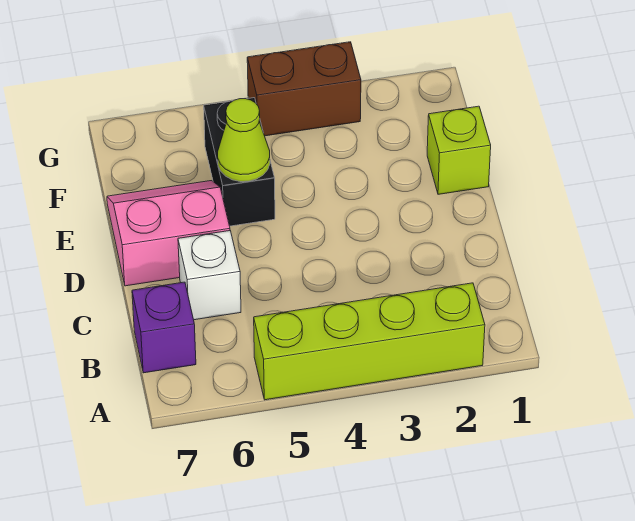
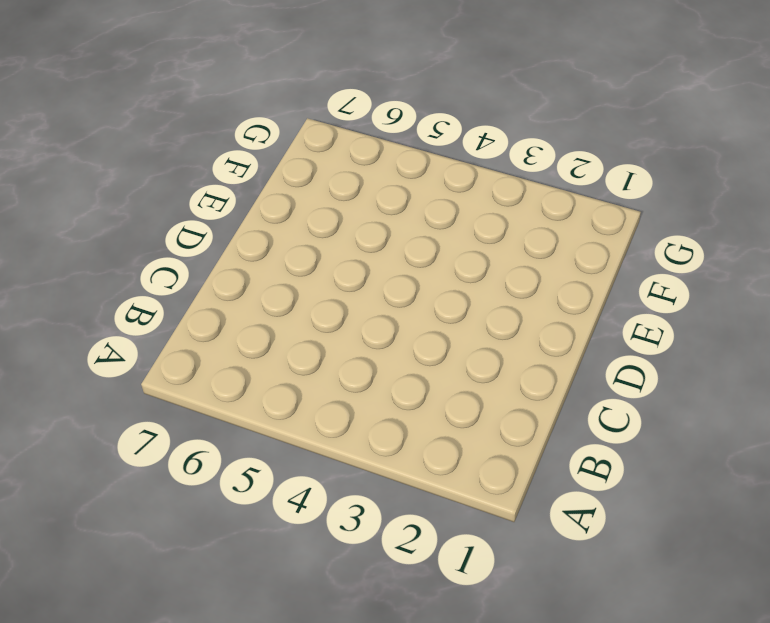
none -> lime 1x4 brick [254,283,485,400]
none -> purple 1x1 brick [132,282,196,373]

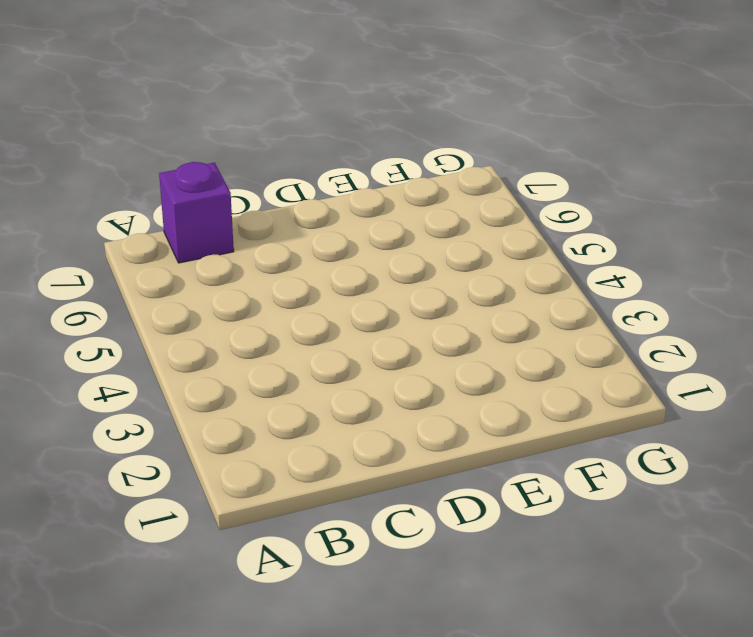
none -> lime 1x4 brick [254,283,485,400]
none -> white 1x1 brick [178,231,241,320]

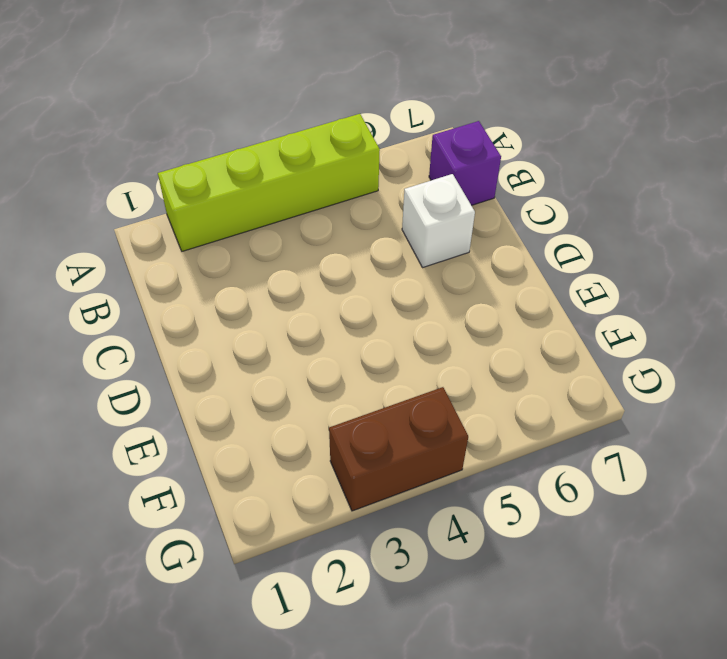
none -> pink 2x2 slope [107,181,230,286]
none -> lime 1x1 brick [427,106,491,194]

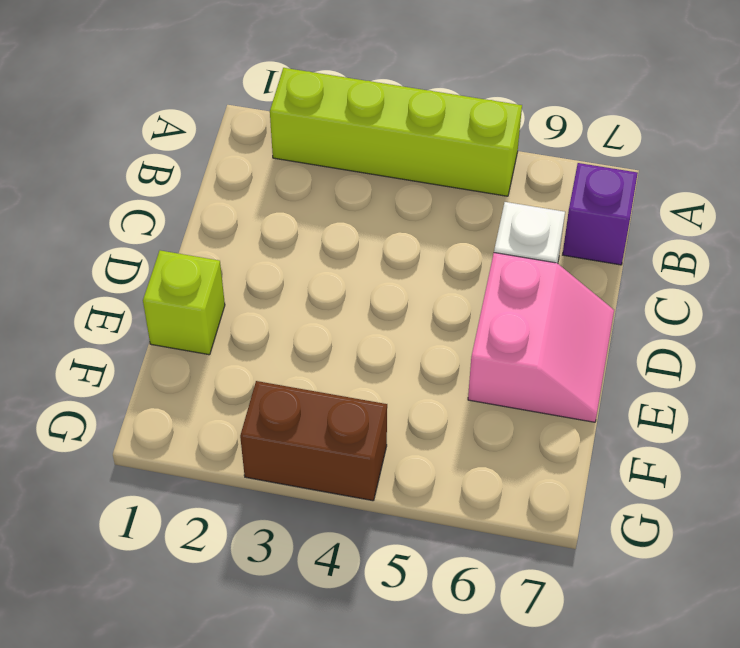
pink 2x2 slope [468,253,614,422] -> pink 2x2 slope turned to [107,181,230,286]
none -> black 1x2 brick [204,98,275,226]
none -> lime 1x1 cone [218,99,270,182]

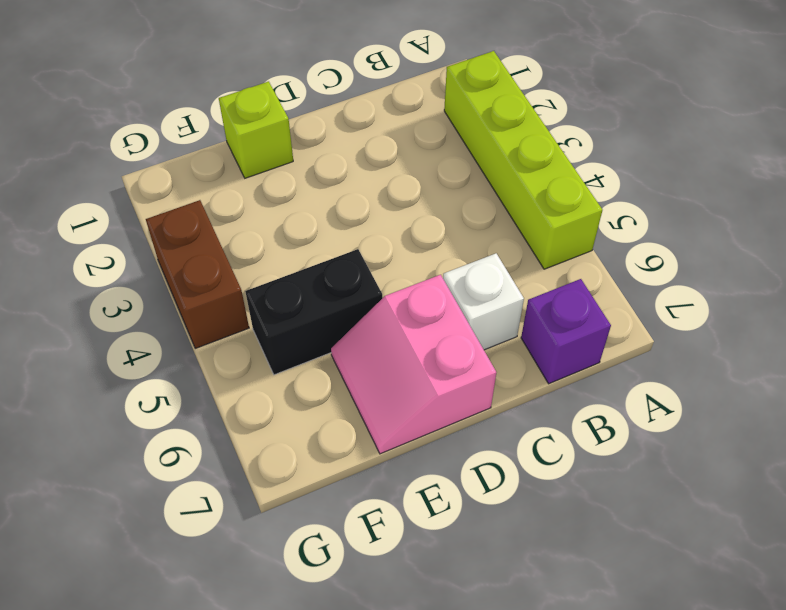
none -> lime 1x1 cone [218,99,270,182]

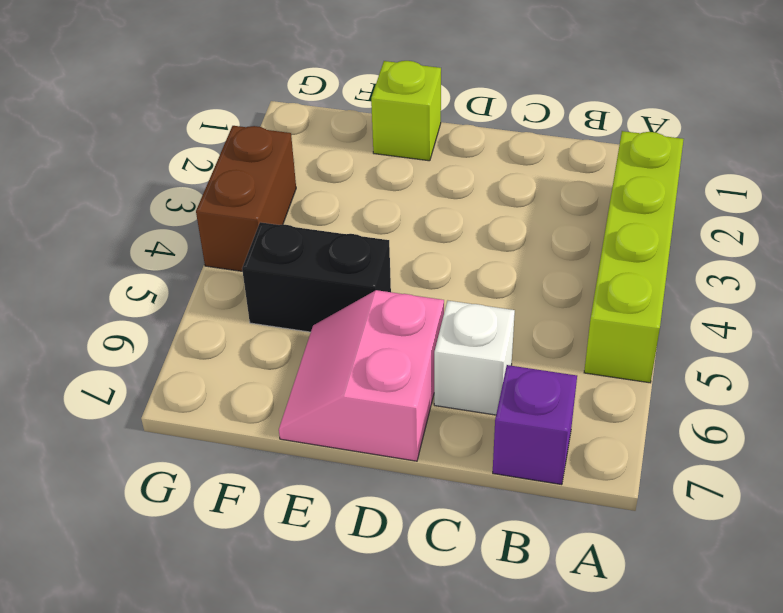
none -> lime 1x1 cone [218,99,270,182]

